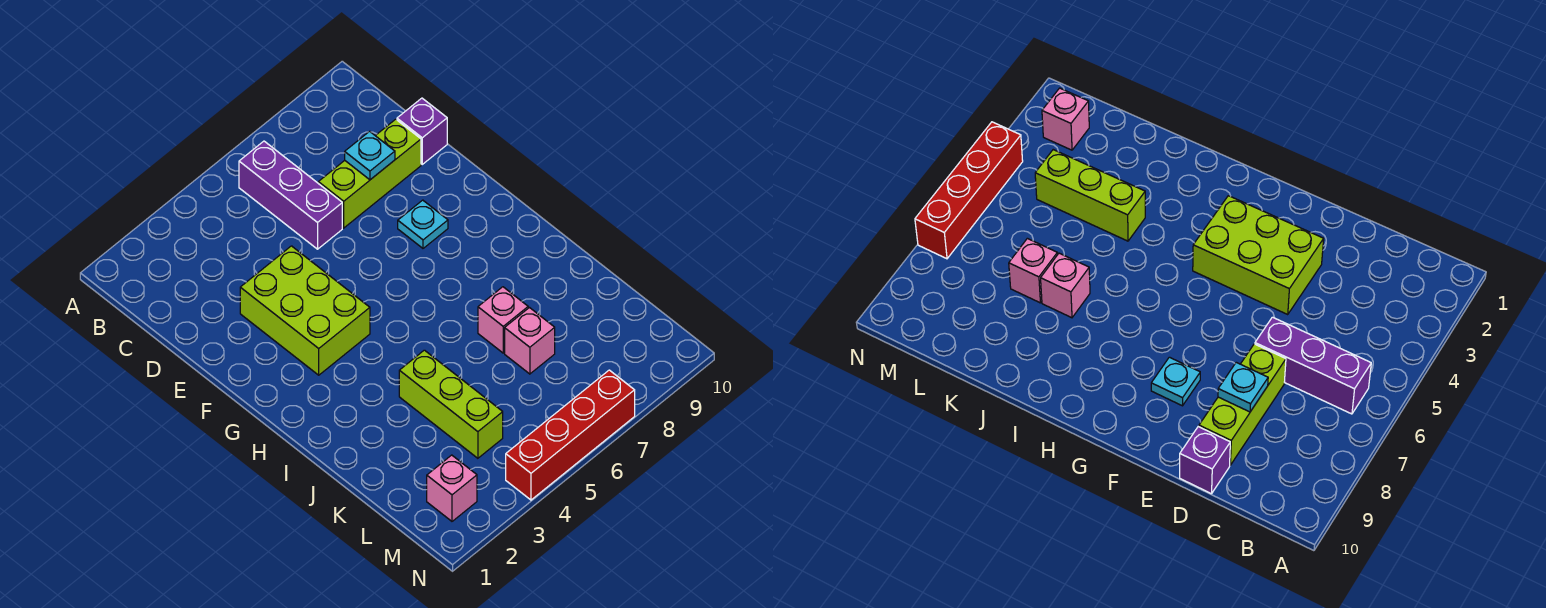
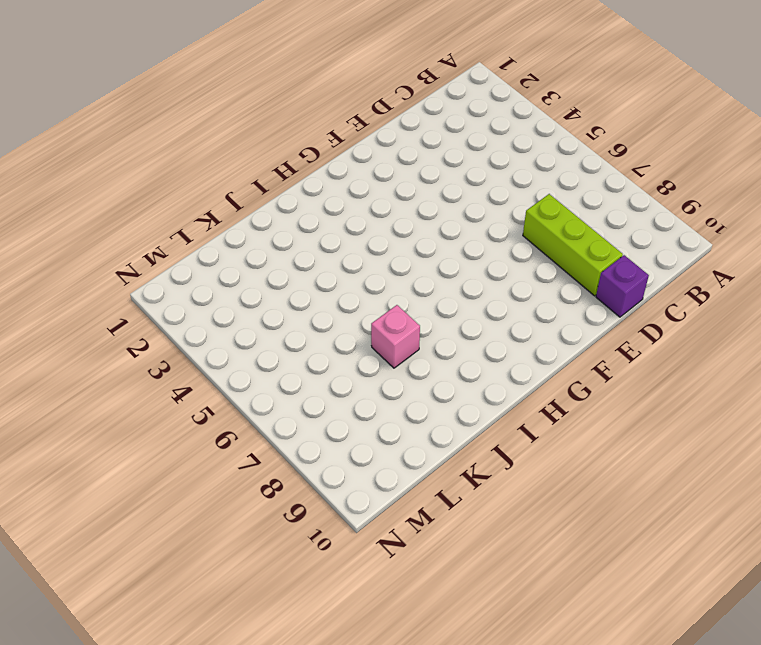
none -> purple 1x3 brick [239,141,342,249]
none -> lime 2x3 brick [240,246,370,375]

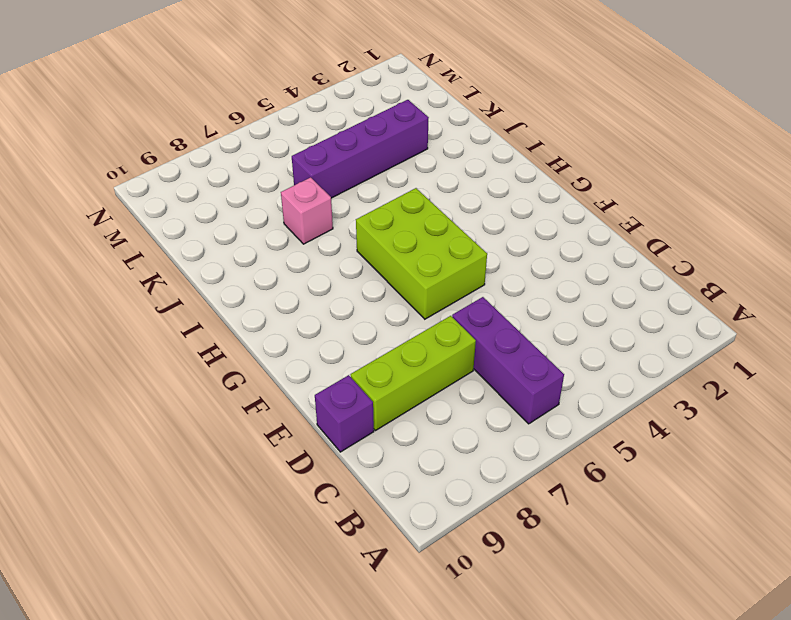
lime 2x3 brick [356,188,487,319] -> lime 2x3 brick moved to [240,246,370,375]
purple 1x4 brick [292,100,429,198] -> lime 1x3 brick [399,350,503,458]
none -> cyan 1x1 plate [398,200,448,248]
none -> pink 1x1 brick [505,308,555,374]

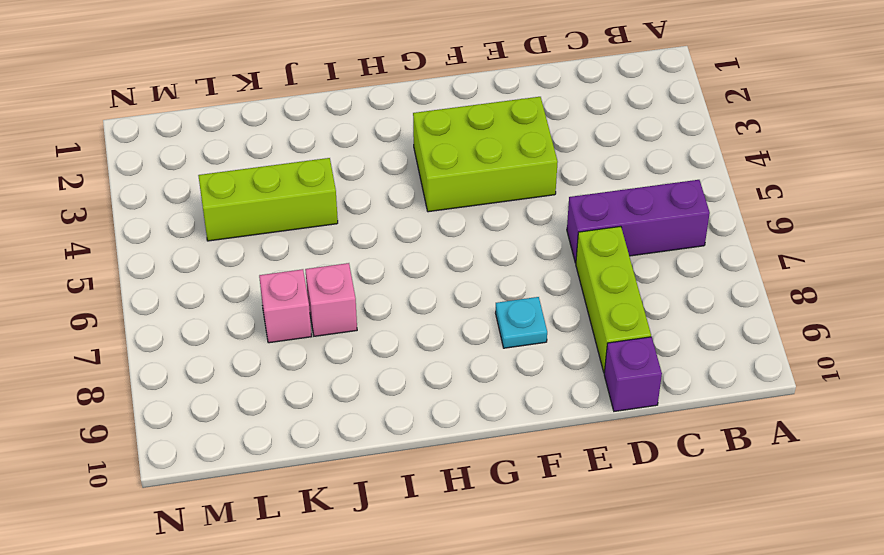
none -> pink 1x1 brick [427,455,477,521]
none -> red 1x4 brick [506,370,635,500]

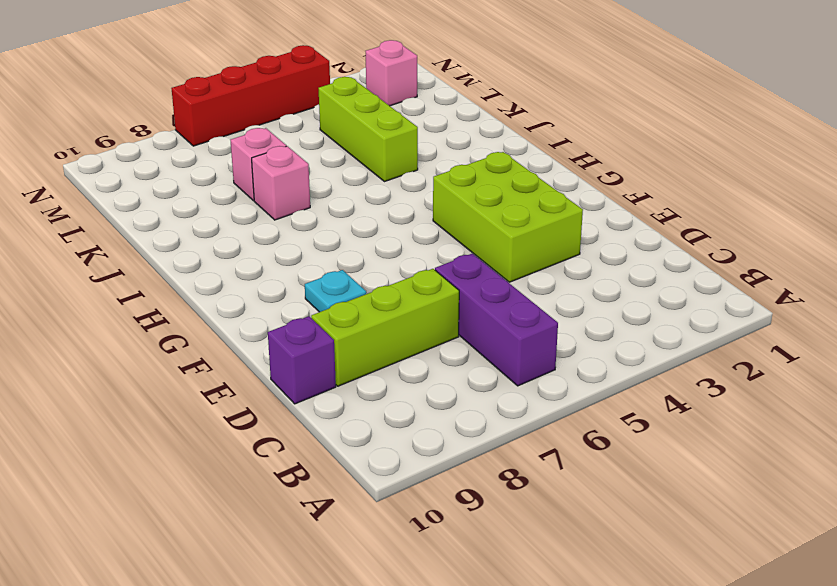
none -> cyan 1x1 plate [345,131,395,180]

